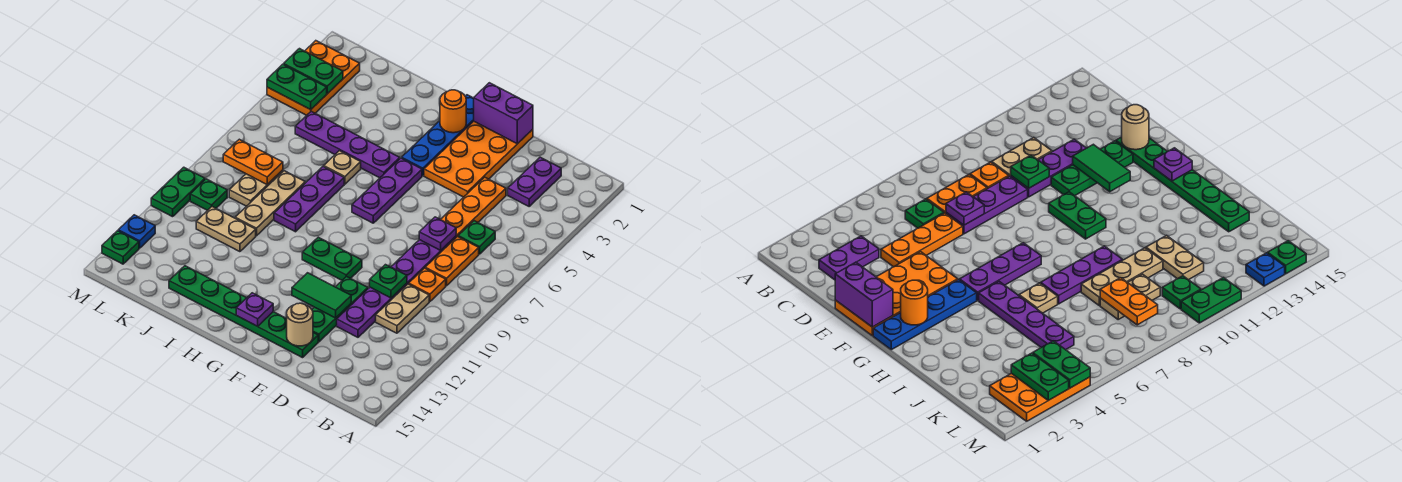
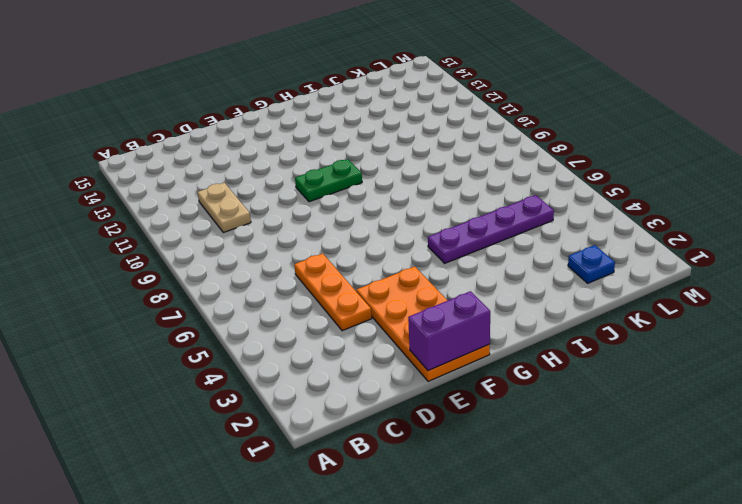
blue 1x1 plate [568,245,615,283] -> blue 1x1 plate moved to [118,215,155,248]
none -> purple 1x2 plate [508,157,561,206]
none -> green 1x1 plate [458,221,495,254]
none -> orange 1x2 plate [425,236,479,286]
none -> orange 1x1 plate [409,268,446,302]

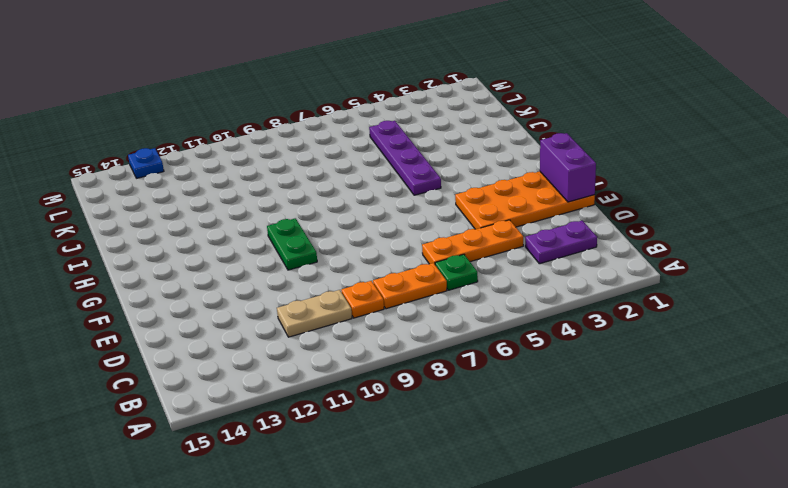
none -> purple 1x3 plate [391,236,456,284]
none -> purple 1x3 plate [337,283,407,337]
none -> green 1x3 plate [312,276,368,342]
none -> green 1x6 plate [169,266,318,358]

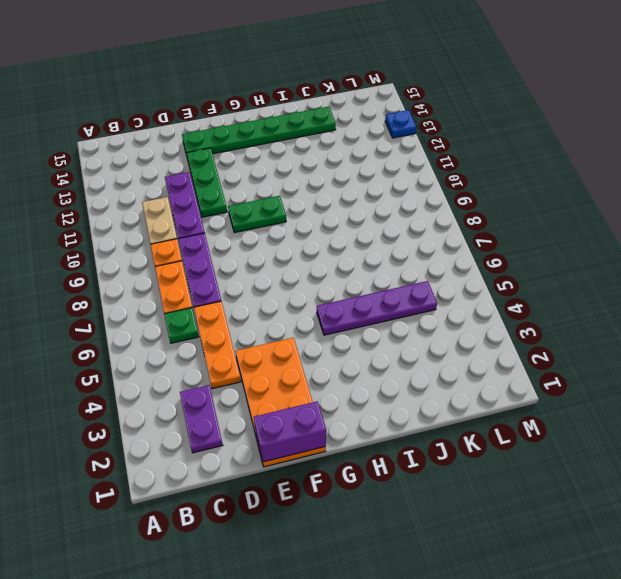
none -> blue 1x4 plate [402,95,474,176]
none -> purple 1x3 plate [352,158,422,223]
none -> tan 1x1 plate [324,151,361,184]
none -> purple 1x3 plate [274,166,344,232]

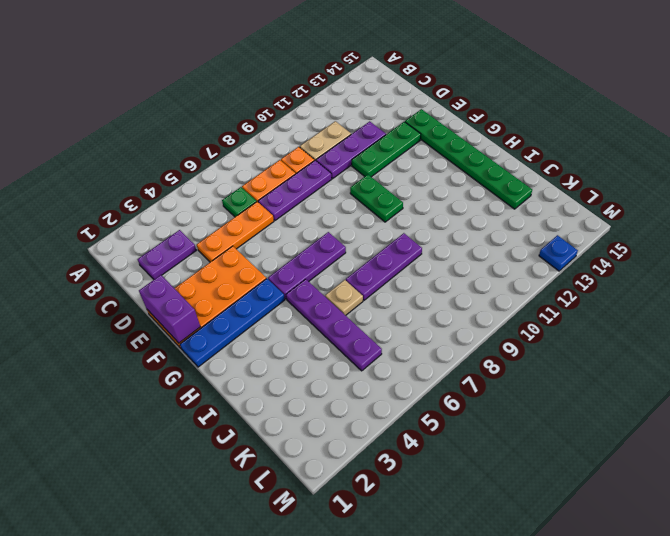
none -> tan 1x3 plate [235,171,305,236]
none -> tan 1x2 plate [196,207,256,252]
none -> tan 1x2 plate [229,170,283,206]
none -> orange 2x3 plate [267,41,360,115]

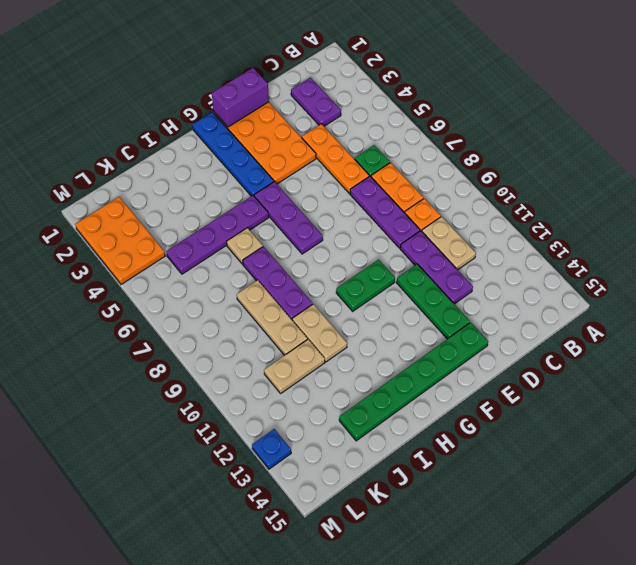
tan 1x2 plate [292,304,347,362] -> tan 1x2 plate moved to [229,170,283,206]
none -> green 1x1 plate [190,179,227,210]
none -> green 1x2 plate [151,167,205,217]
none -> green 1x1 plate [102,231,139,264]
none -> purple 1x1 plate [419,217,456,250]

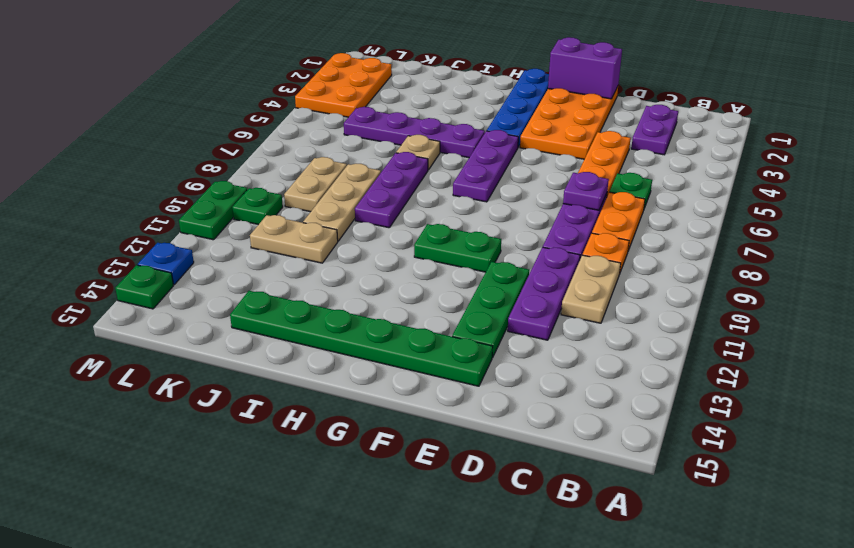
none -> green 1x1 plate [370,265,407,298]
none -> green 1x2 tile [292,273,351,318]
none -> tan 1x1 round brick [287,303,313,346]
none -> orange 1x1 round brick [440,90,466,133]

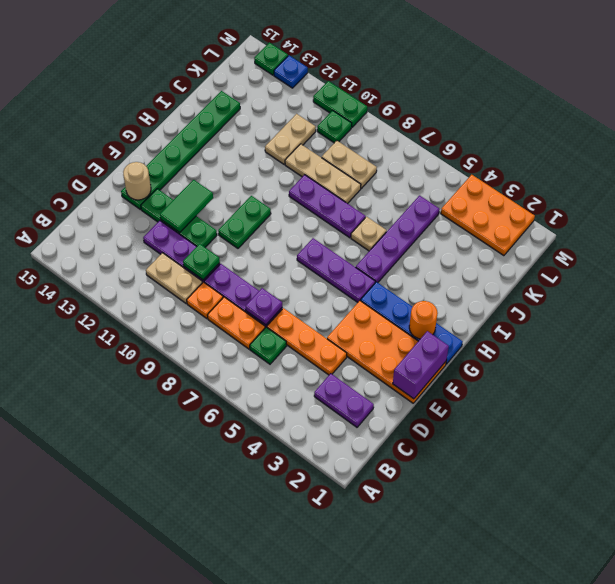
none -> purple 1x1 plate [236,293,273,326]
none -> orange 1x2 plate [223,139,283,184]
none -> green 1x2 plate [284,49,343,94]
none -> green 1x2 plate [267,64,327,110]

